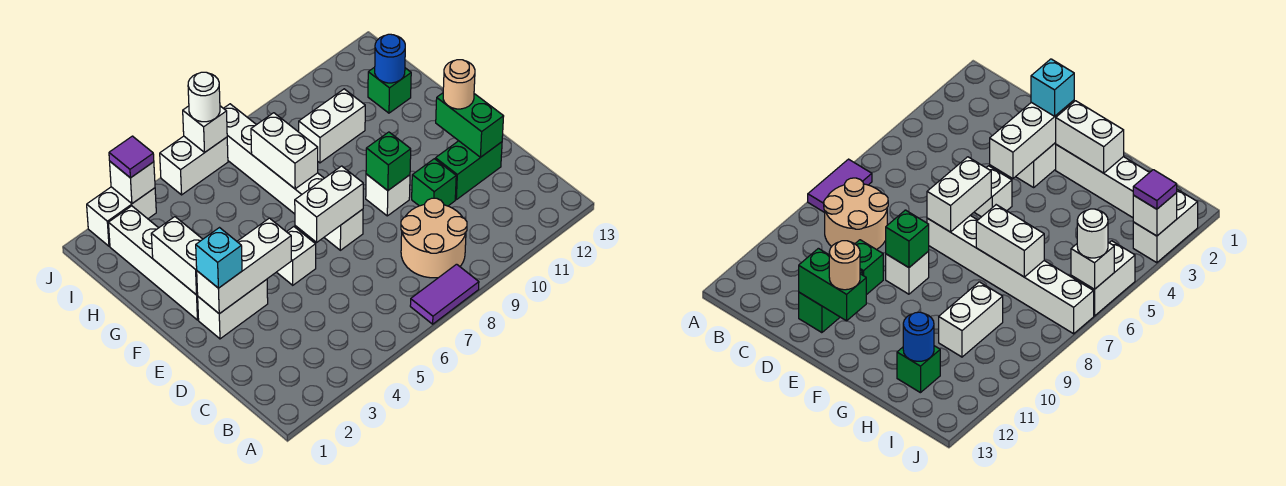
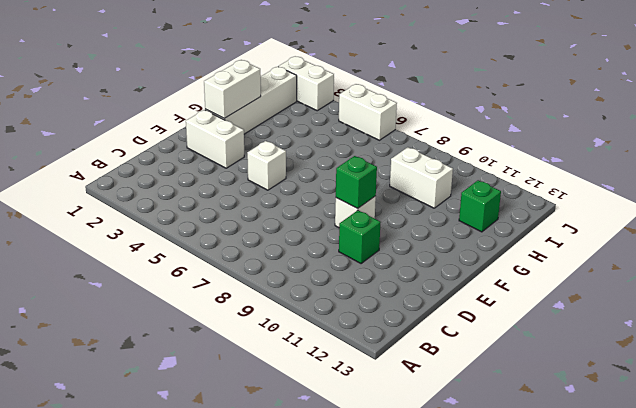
none -> purple 1x2 tile [410,264,479,324]
none -> tan 2x2 round brick [401,198,467,278]
none -> green 1x2 brick [435,141,502,200]

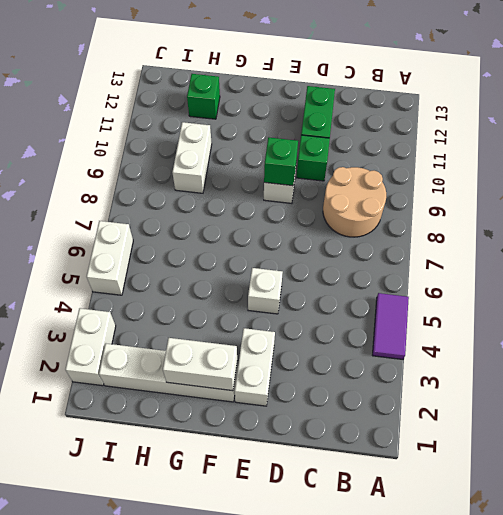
purple 1x2 tile [373,293,409,359] -> purple 1x2 tile moved to [410,264,479,324]
none -> white 1x6 brick [224,104,363,250]
none -> green 1x2 brick [436,93,504,157]
none -> white 1x3 brick [197,218,291,314]

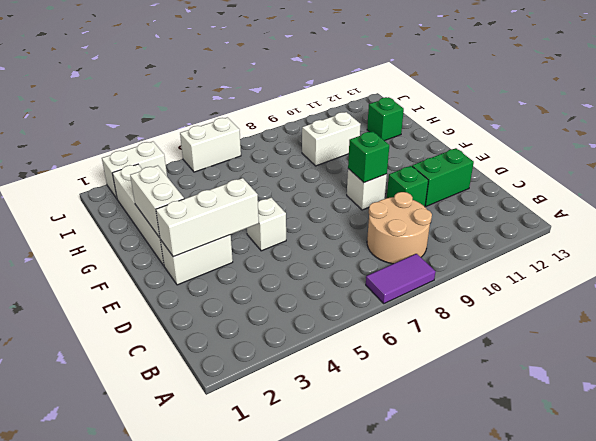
none -> white 1x6 brick [224,104,363,250]
none -> green 1x2 brick [436,93,504,157]
none -> white 1x2 brick [295,166,363,242]

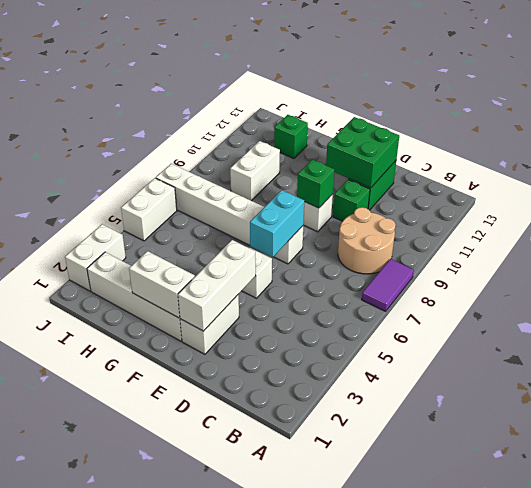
green 2x2 brick [326,117,399,188] -> green 1x2 brick [436,93,504,157]
cyan 1x2 brick [250,190,304,257] -> white 1x2 brick [295,166,363,242]
none -> white 1x2 brick [251,113,318,189]
none -> blue 1x1 round brick [375,34,405,83]
none -> white 1x1 brick [110,162,155,203]

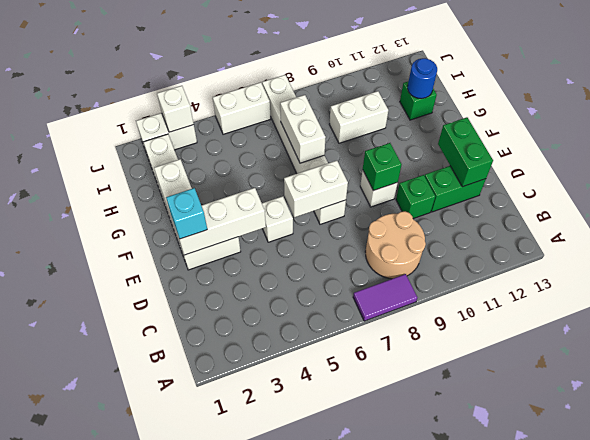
none -> white 1x1 brick [183,106,227,152]
none -> tan 1x1 round brick [443,60,475,109]
none -> purple 1x1 tile [109,136,154,178]

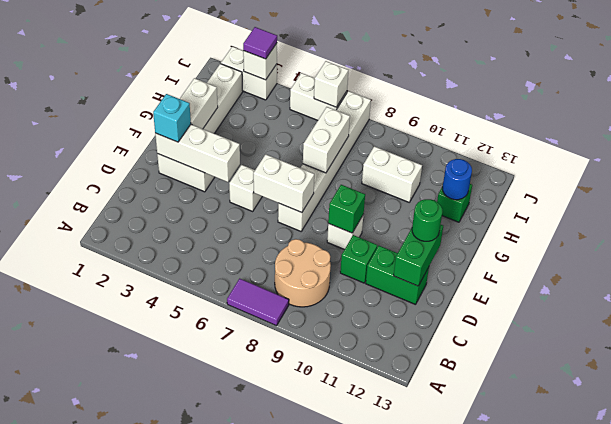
green 1x1 round brick [412,199,442,241] -> tan 1x1 round brick [443,60,475,109]
none -> white 1x1 round brick [188,72,220,122]

